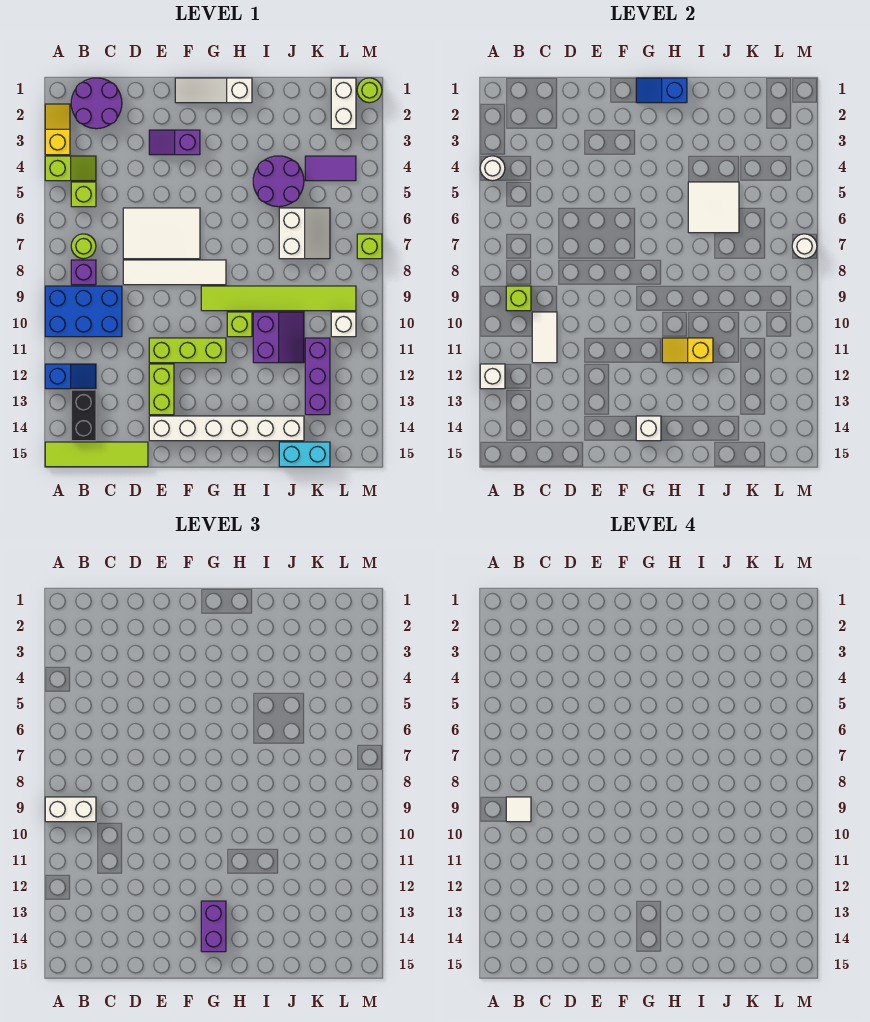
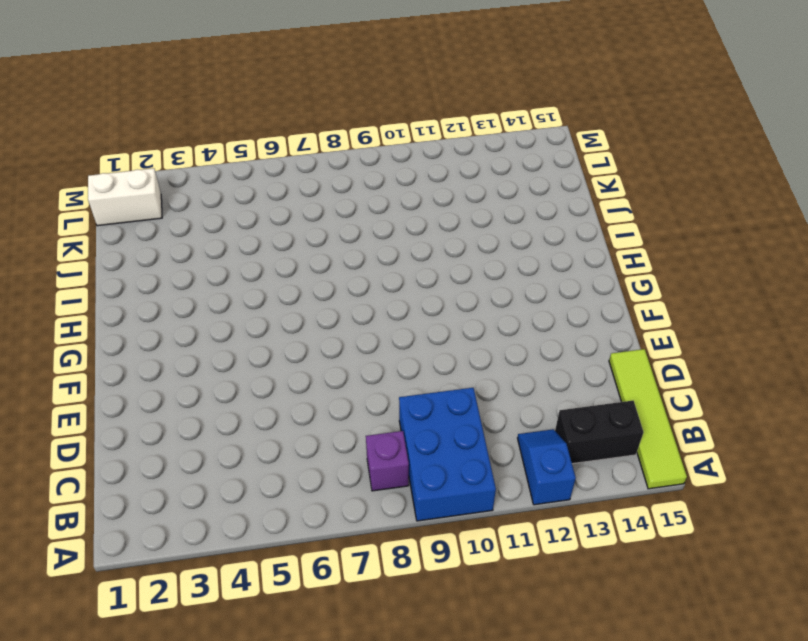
none -> yellow 1x2 slope [45,104,70,155]
none -> lime 1x2 slope [45,156,96,181]
none -> purple 2x2 round brick [71,78,122,129]
none -> lime 1x1 brick [71,182,96,207]

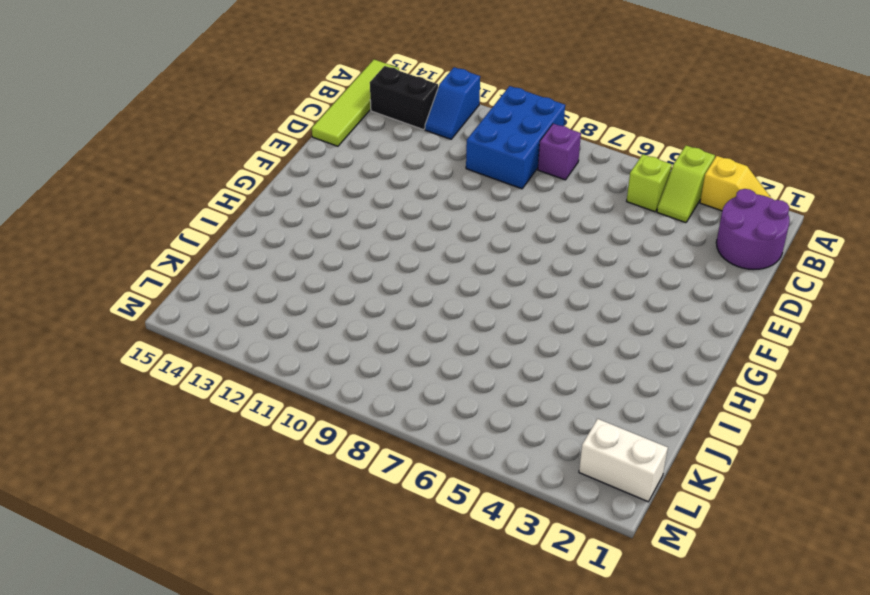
none -> lime 1x1 round brick [71,234,96,259]
none -> white 2x3 tile [123,208,200,259]
none -> white 1x4 tile [123,260,226,285]
none -> purple 1x2 slope [149,130,200,155]

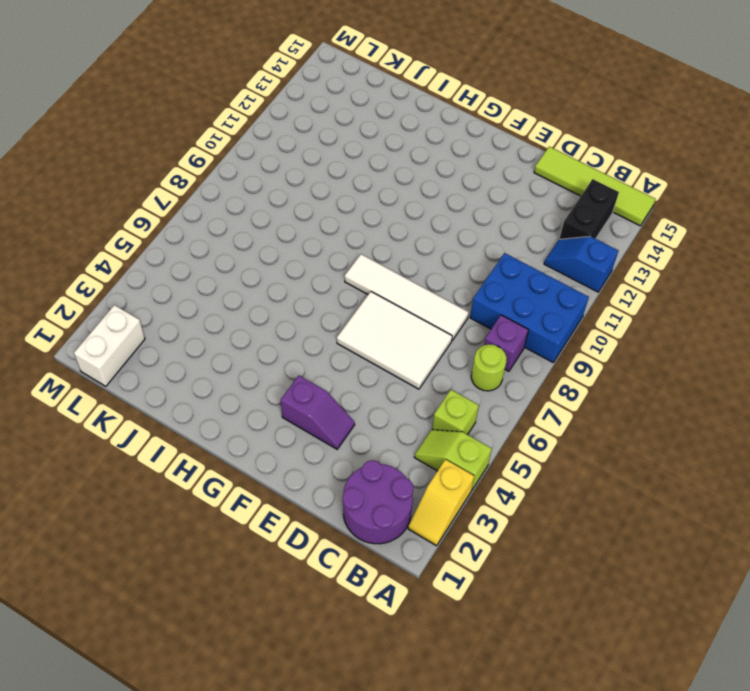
none -> lime 1x3 brick [149,338,226,363]
none -> lime 1x2 brick [149,364,174,415]
none -> white 1x6 brick [149,416,304,441]
none -> white 1x3 slope [175,78,252,103]

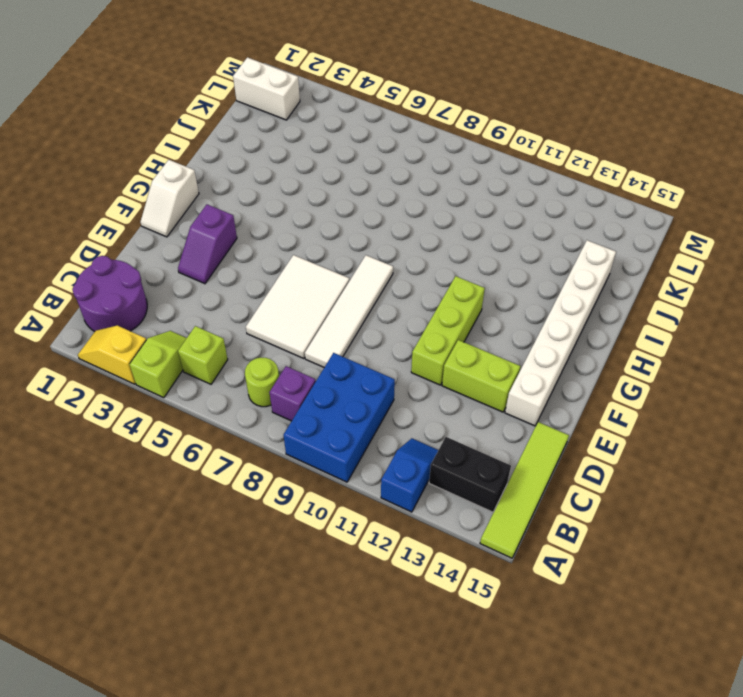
white 1x2 slope [140,160,199,237] -> white 1x3 slope [175,78,252,103]
none -> lime 1x6 tile [201,286,356,311]
none -> lime 1x1 brick [227,312,252,337]
none -> purple 2x2 round brick [253,156,304,207]
none -> purple 2x2 slope [253,312,304,363]

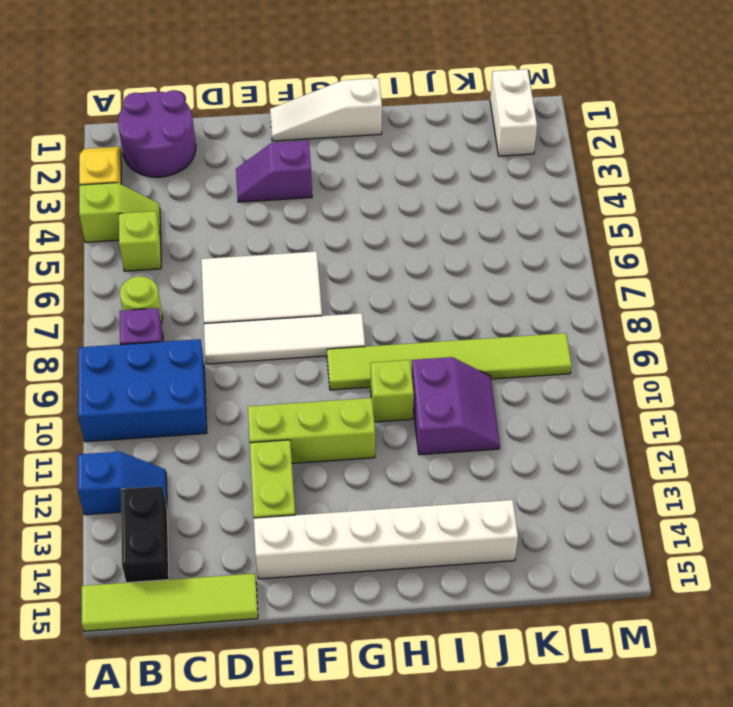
none -> purple 2x2 round brick [253,156,304,207]
none -> white 2x2 slope [279,208,330,259]
none -> cyan 1x2 brick [279,442,330,467]
none -> purple 1x2 tile [305,156,356,181]

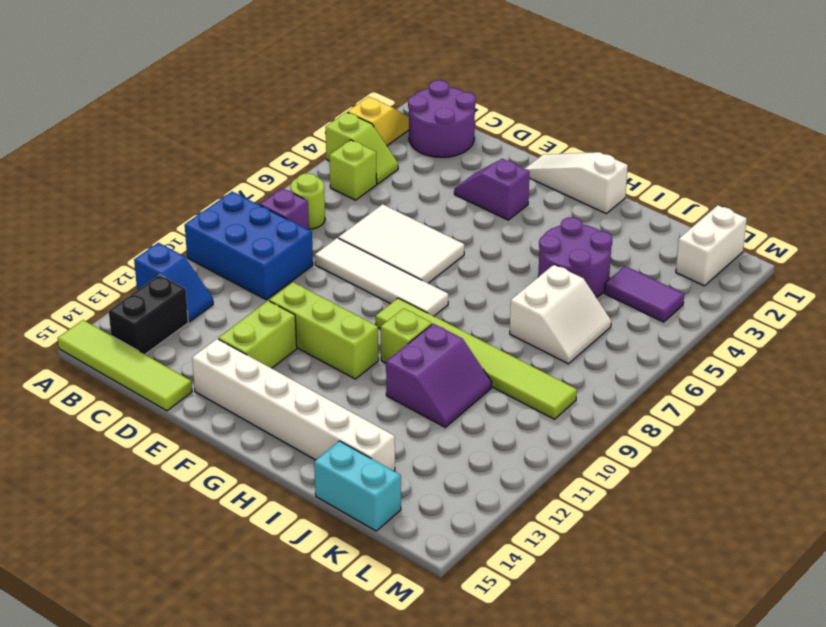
none -> purple 1x3 brick [305,338,330,415]
none -> white 1x1 brick [331,312,356,337]
none -> lime 1x1 round brick [357,78,382,103]
none -> lime 1x1 brick [357,234,382,259]

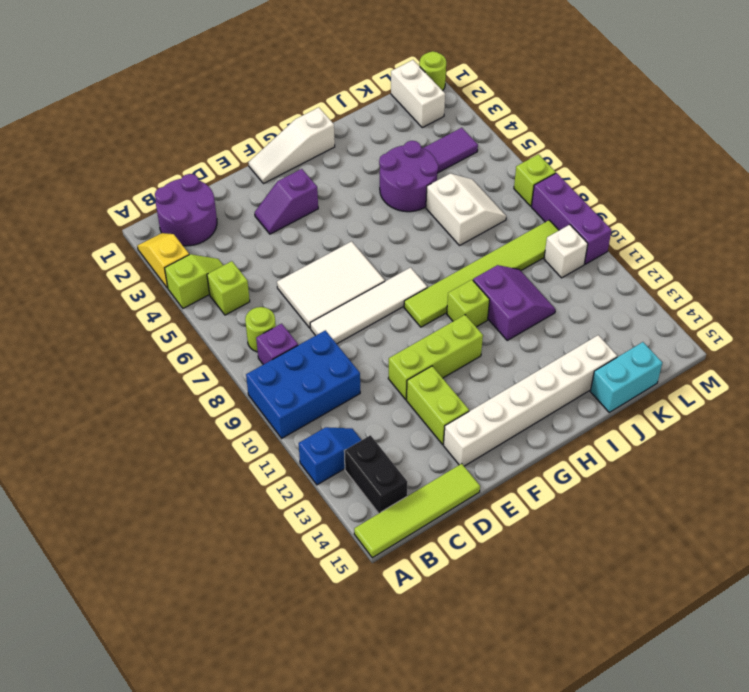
purple 1x3 brick [532,173,612,264] -> purple 1x3 brick moved to [305,338,330,415]
none -> white 1x1 round brick [480,156,505,181]
none -> white 1x1 brick [480,364,505,389]
none -> lime 1x1 brick [506,286,531,311]
none -> white 1x2 tile [532,312,557,363]

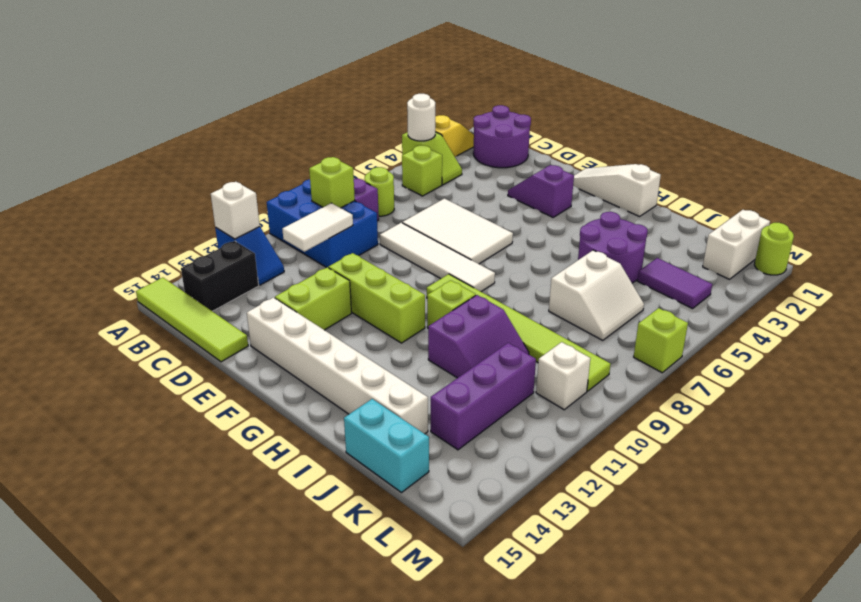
none -> blue 1x2 slope [636,78,687,103]
none -> white 1x1 brick [636,416,661,441]
none -> yellow 1x2 slope [662,338,713,363]
none -> white 2x2 tile [688,182,739,233]

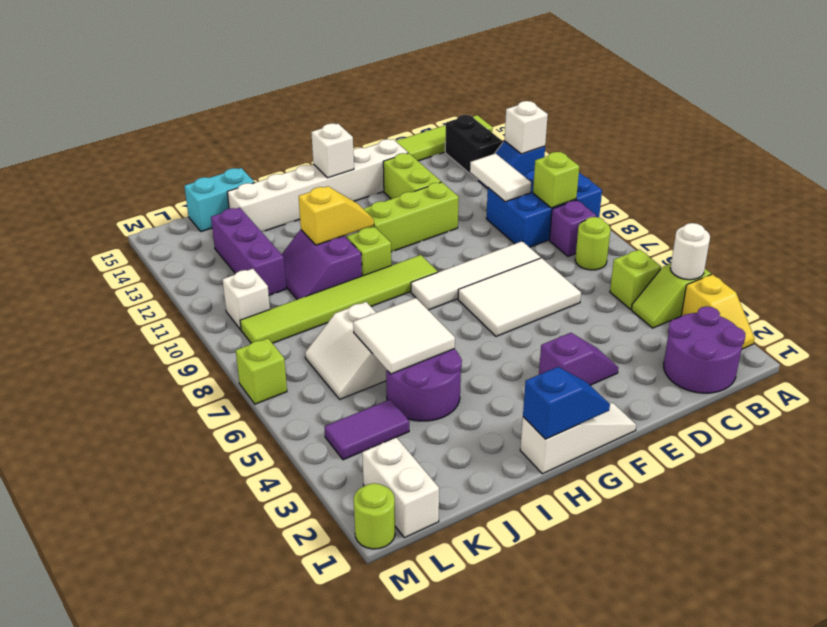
none -> white 1x1 round brick [792,234,817,259]
none -> white 1x2 brick [45,797,96,822]
none -> purple 1x2 brick [201,901,226,952]
none -> white 1x1 tile [506,797,531,822]

